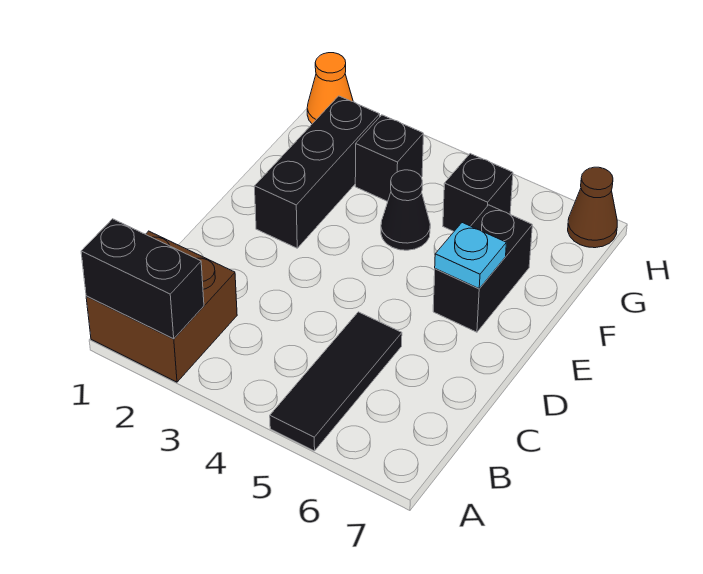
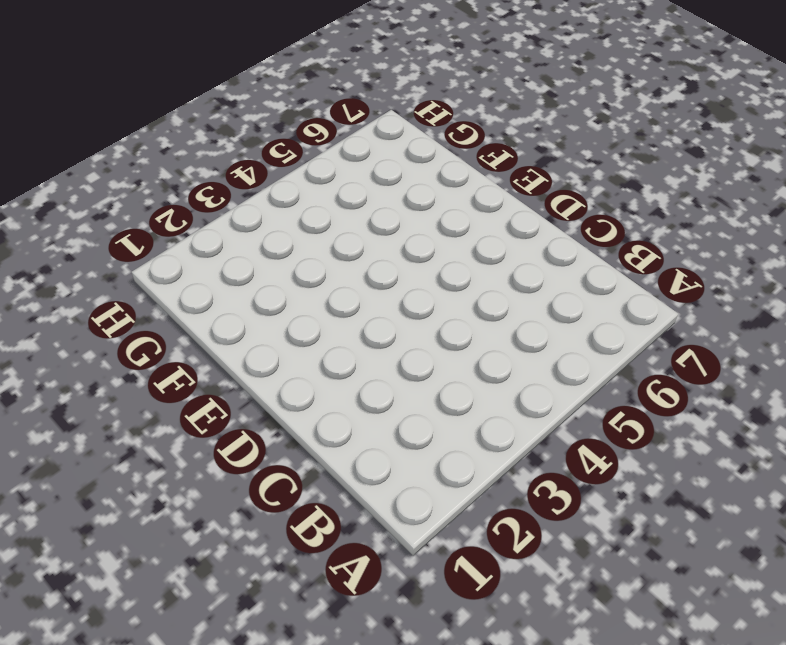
none -> brown 2x2 brick [86,231,237,382]
none -> black 1x3 tile [270,312,402,451]

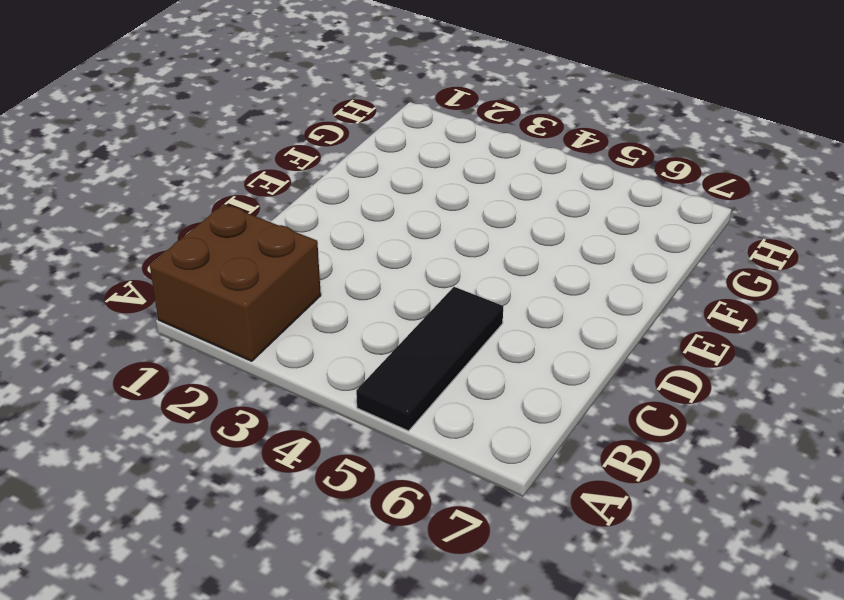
none -> black 1x3 brick [254,96,380,248]
none -> black 1x2 brick [433,205,532,332]

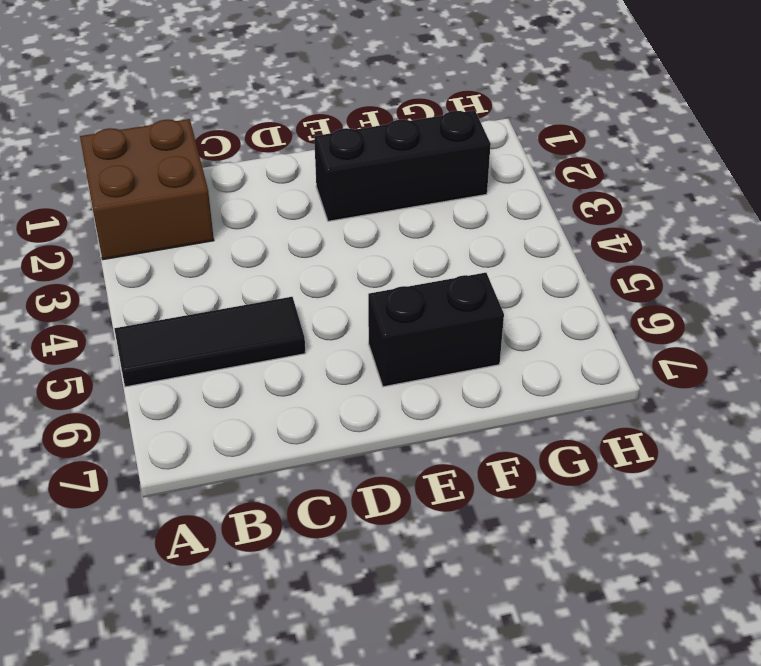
none -> black 1x1 cone [381,170,430,250]
none -> black 1x1 brick [355,115,423,201]

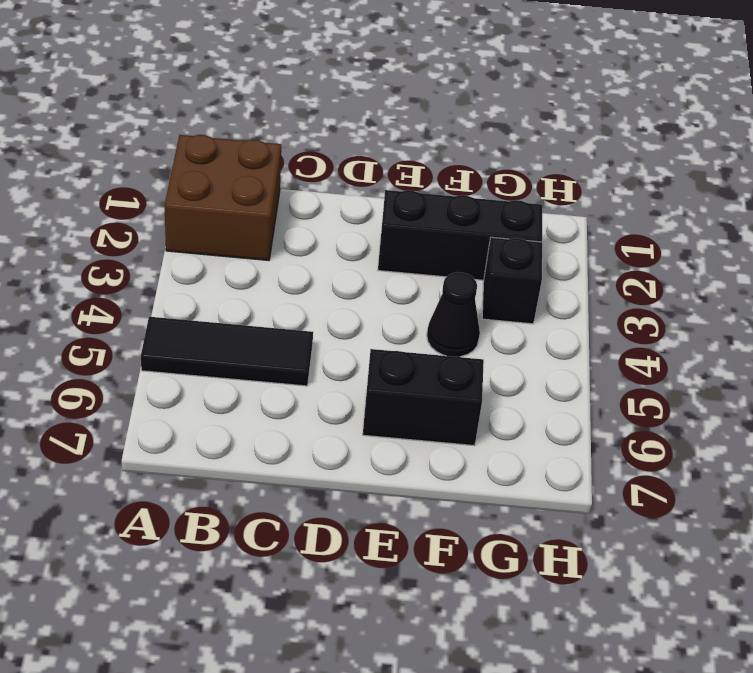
none -> black 1x1 brick [443,154,513,231]
none -> orange 1x1 cone [307,53,353,124]

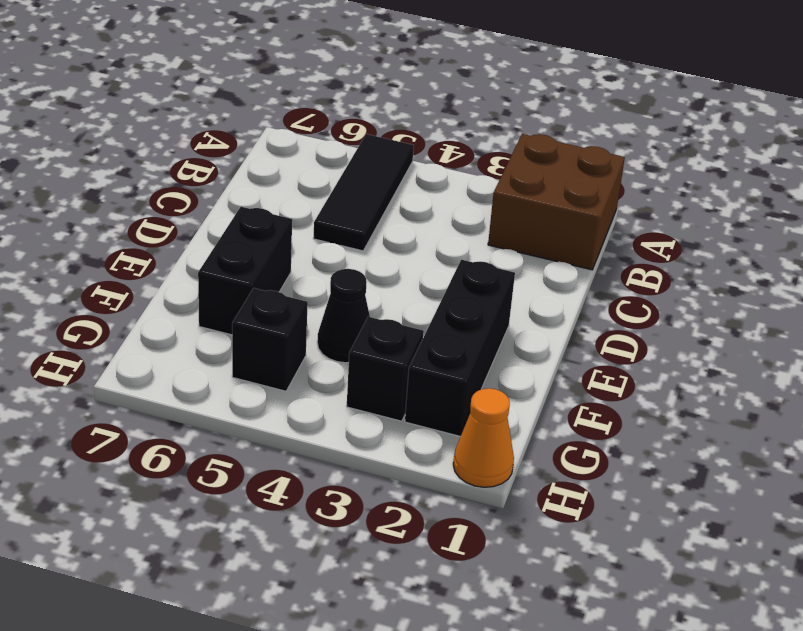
none -> brown 1x1 cone [568,167,617,248]
none -> black 1x2 brick [81,219,204,339]

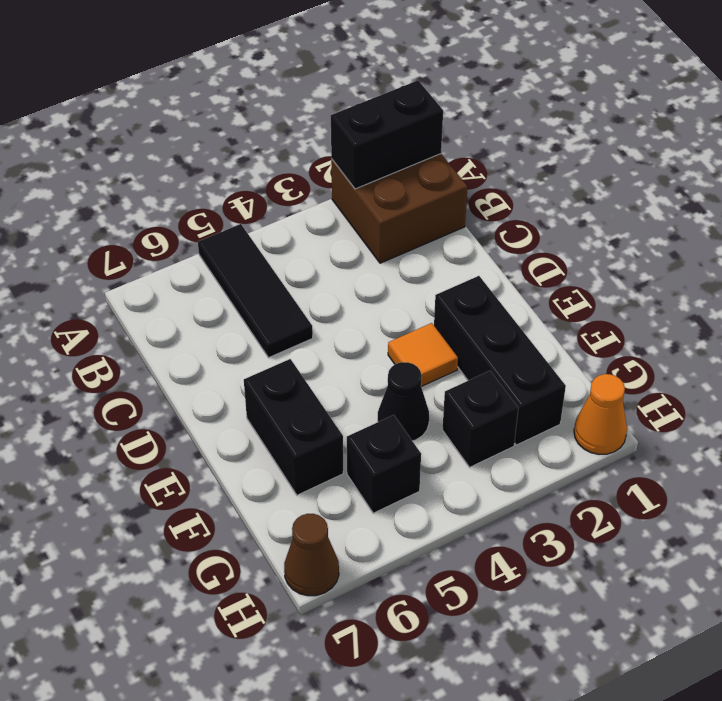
orange 1x1 tile [388,323,458,386] -> none
none -> cyan 1x1 plate [435,223,506,289]

